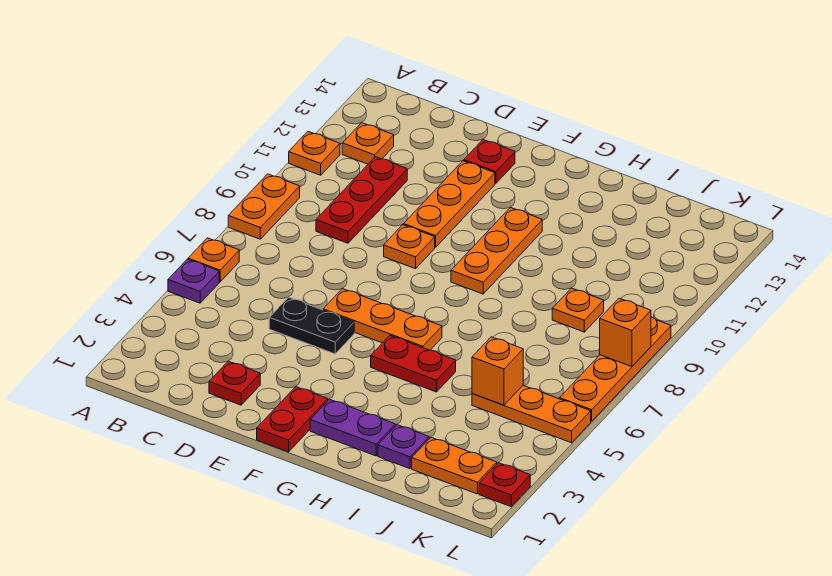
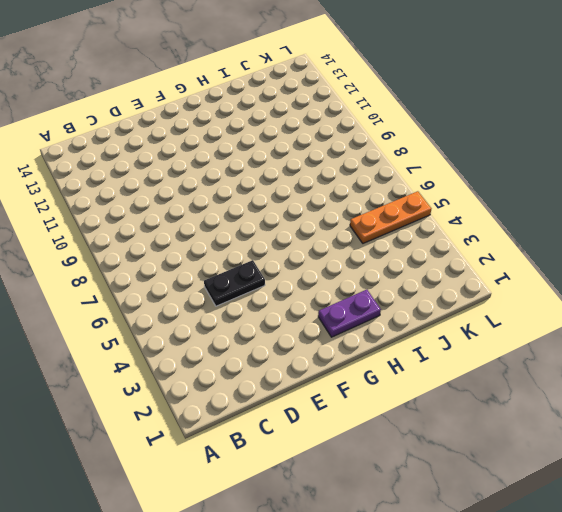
none -> purple 1x1 plate [168,259,219,303]
none -> orange 1x1 plate [188,238,239,282]
none -> orange 1x2 plate [228,174,300,239]

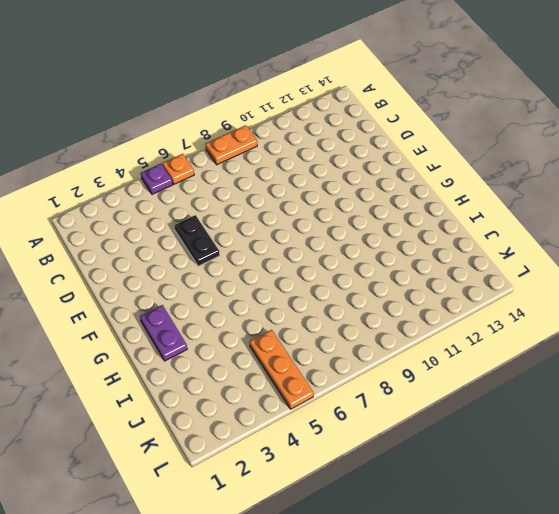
none -> orange 1x1 plate [289,132,340,175]
none -> orange 1x1 plate [342,123,394,164]
none -> red 1x3 plate [316,157,407,243]

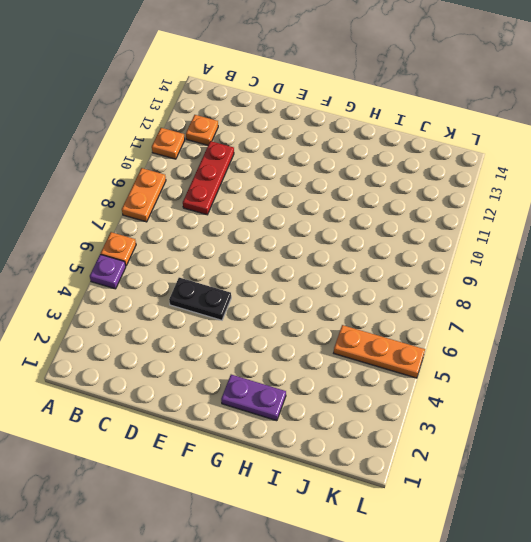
none -> red 1x1 plate [209,361,260,405]
none -> orange 1x3 plate [323,289,442,350]
none -> orange 1x1 plate [384,225,435,269]

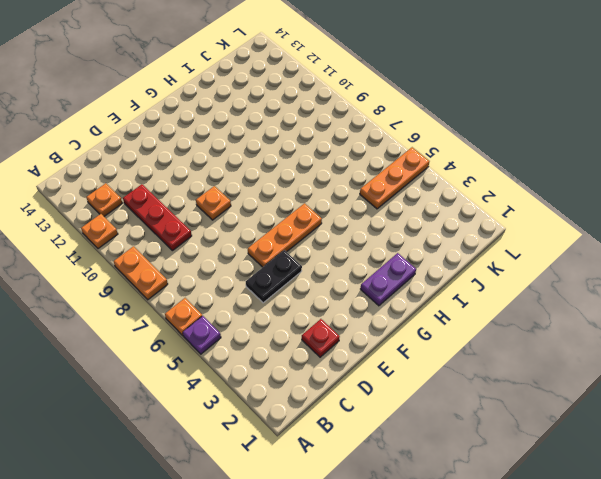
none -> orange 1x3 plate [404,161,495,247]
none -> red 1x1 plate [464,140,515,183]
none -> red 1x2 plate [257,387,328,452]

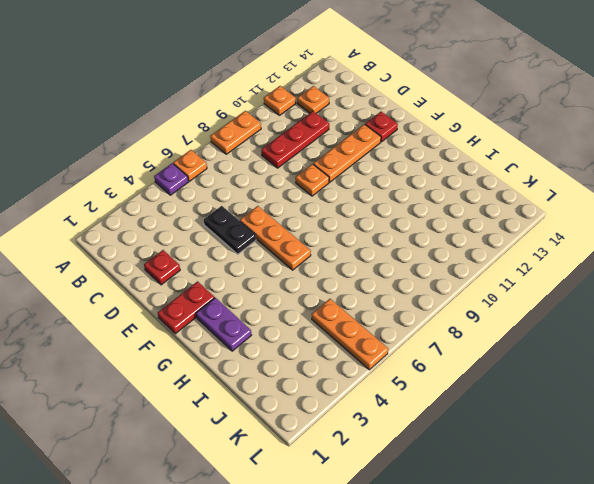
none -> red 1x2 plate [371,336,456,392]
none -> orange 1x3 plate [451,208,542,294]
none -> purple 1x1 plate [378,425,429,469]

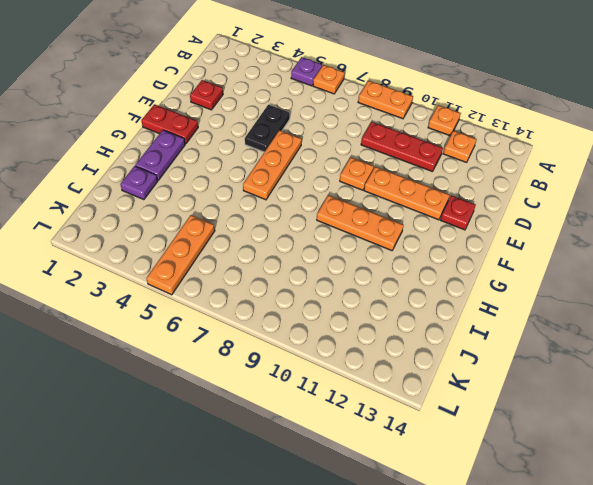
none -> red 1x2 plate [371,336,456,392]
none -> orange 1x2 plate [412,438,497,494]
none -> orange 1x1 plate [552,288,604,332]

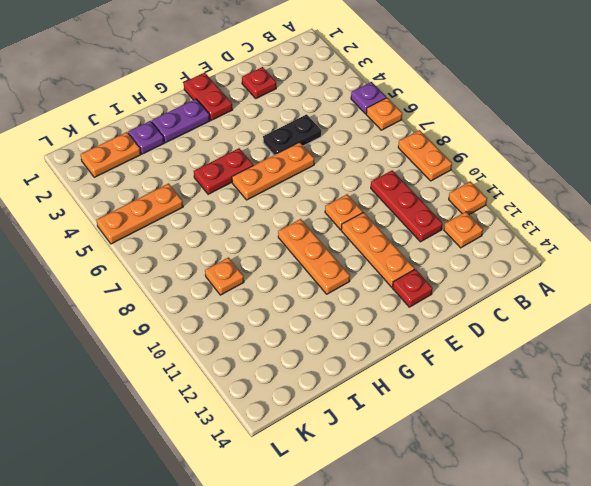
none -> red 1x1 plate [479,463,530,507]
none -> orange 1x4 plate [560,317,671,421]
none -> orange 1x1 brick [472,337,523,405]

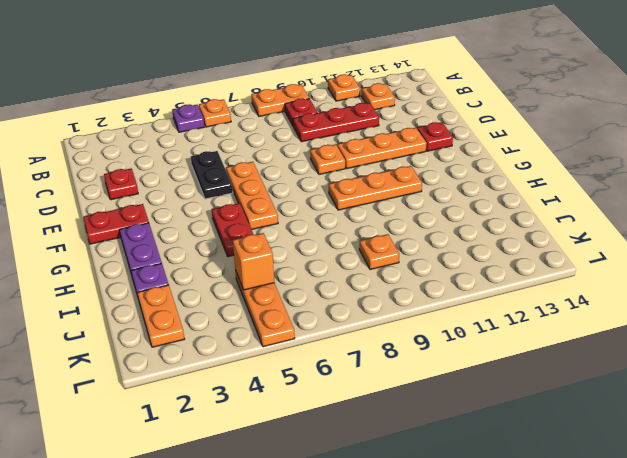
red 1x1 plate [285,98,318,126] -> red 1x1 plate moved to [479,463,530,507]
none -> orange 1x4 plate [560,317,671,421]
none -> orange 1x1 brick [600,298,651,367]

